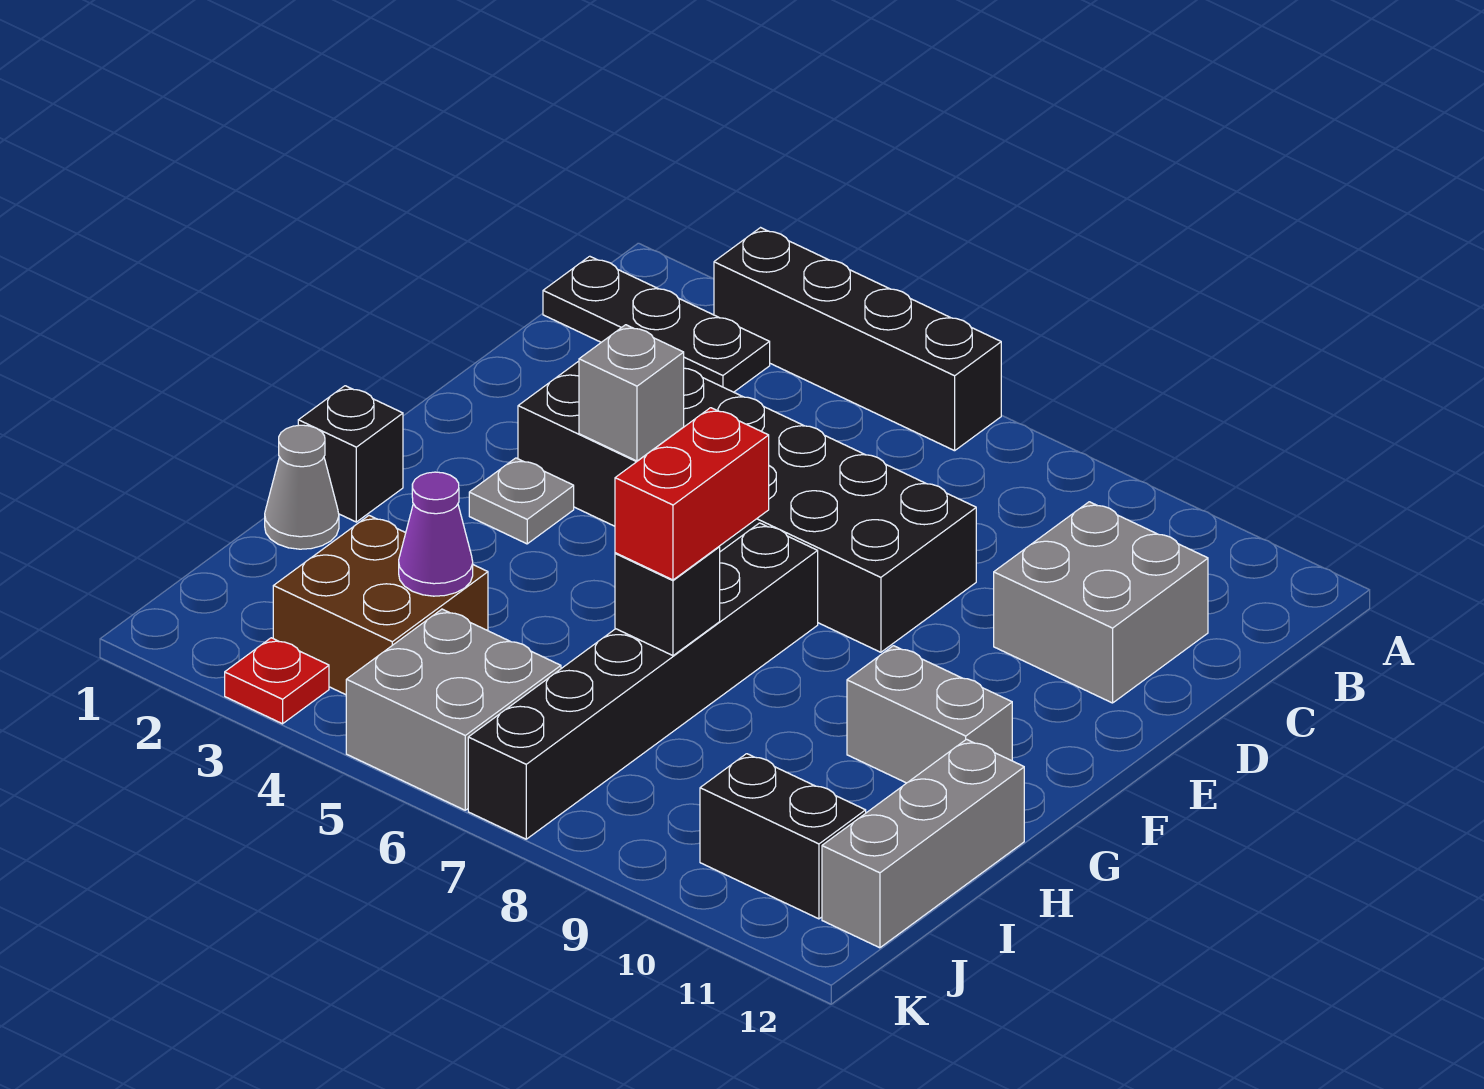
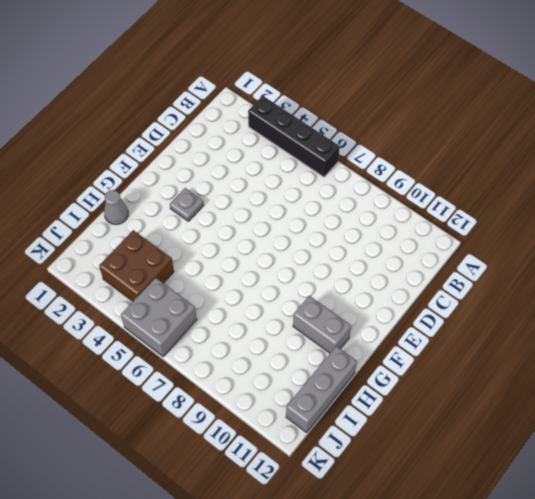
none -> black 1x3 plate [543,256,770,392]
none -> grey 2x2 brick [994,502,1208,703]
none -> black 2x6 brick [518,361,976,652]

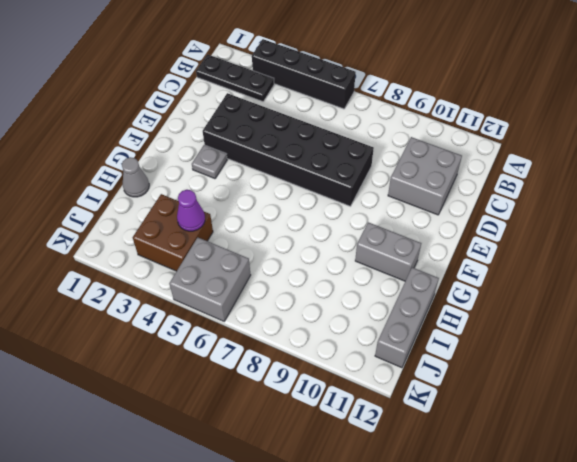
none -> black 1x6 brick [468,523,818,839]
none -> black 1x1 brick [298,386,403,522]
none -> black 1x2 brick [700,754,866,919]

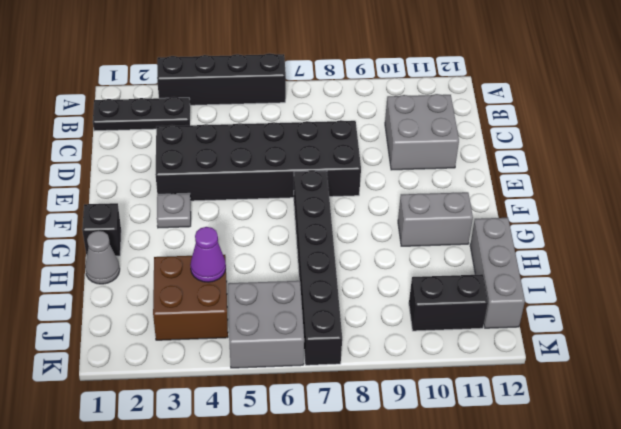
none -> red 1x1 plate [225,638,329,724]
none -> grey 1x1 brick [579,325,684,461]
none -> black 1x1 brick [615,547,720,656]

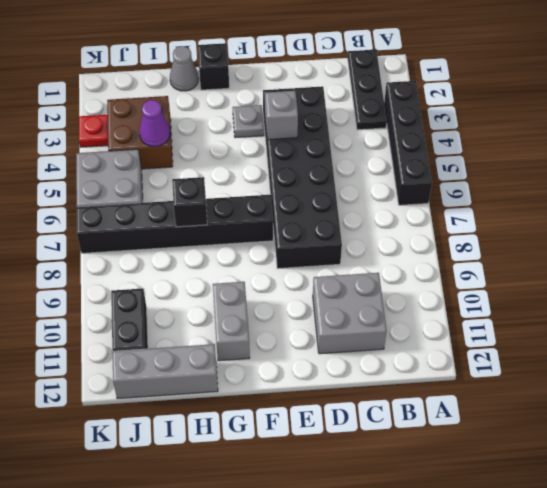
none -> red 1x2 brick [615,408,769,580]

